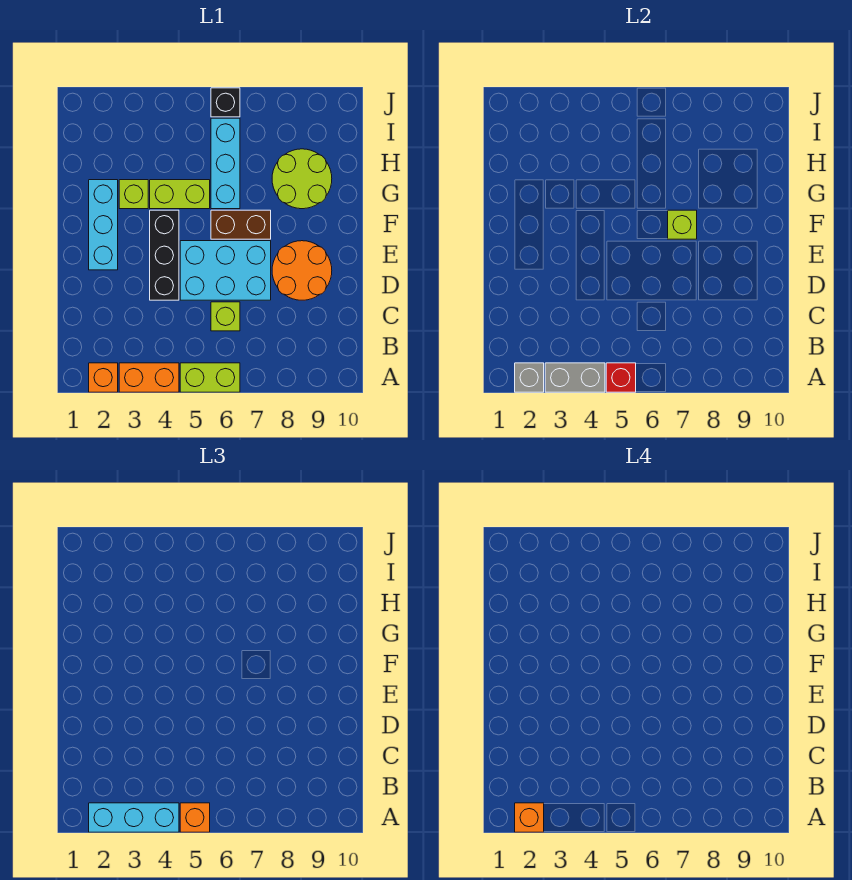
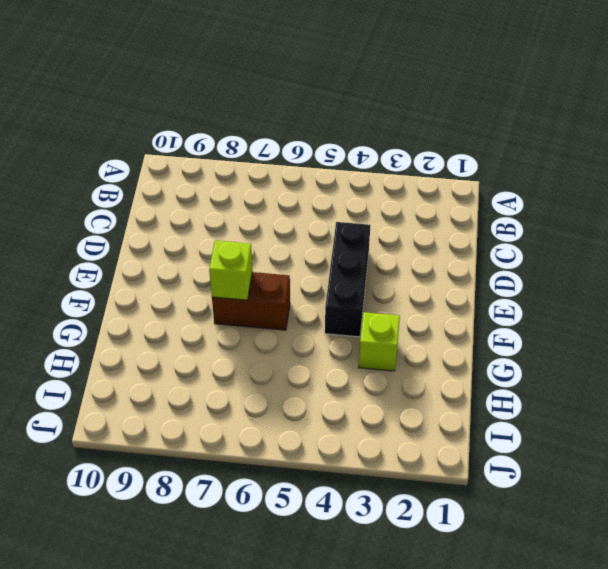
none -> orange 1x1 brick [89,363,118,392]
none -> orange 1x2 brick [119,363,179,392]
none -> lime 1x2 brick [180,363,240,392]

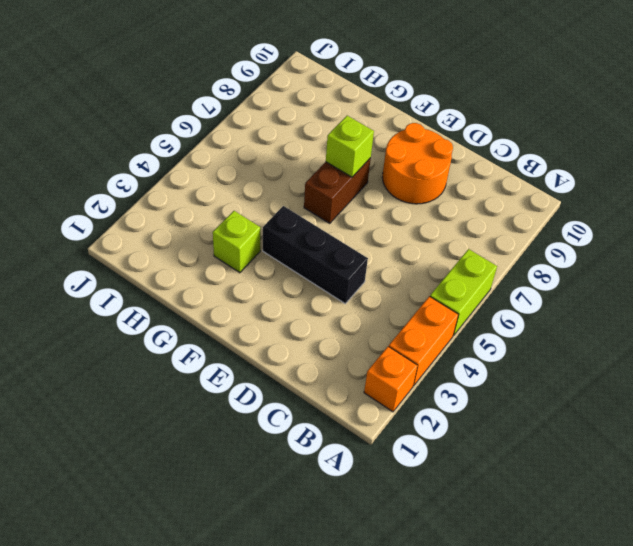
none -> lime 1x1 brick [211,302,240,331]
none -> cyan 2x3 brick [180,241,271,300]
none -> cyan 1x3 brick [89,180,118,270]

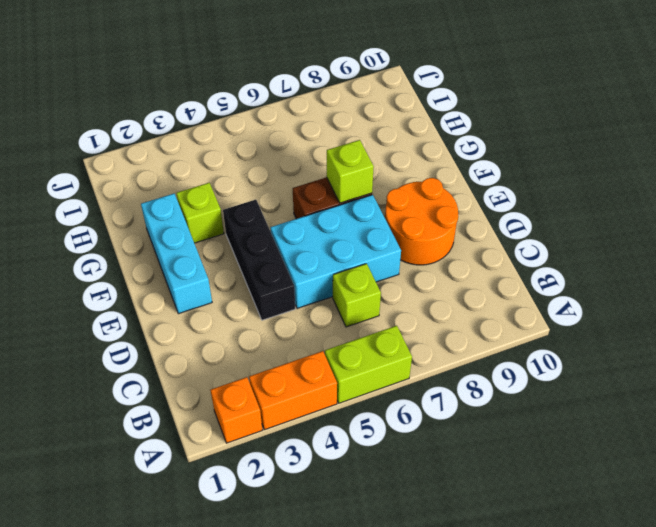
none -> lime 1x2 brick [150,180,210,209]
none -> cyan 1x3 brick [211,118,240,209]
none -> lime 2x2 round brick [272,149,332,209]

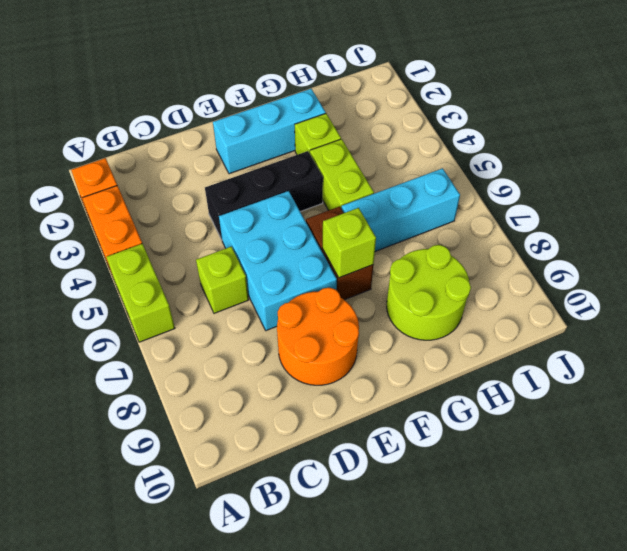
none -> black 1x1 brick [211,88,240,117]
none -> grey 1x1 brick [515,363,544,392]
none -> grey 1x2 brick [545,363,605,392]

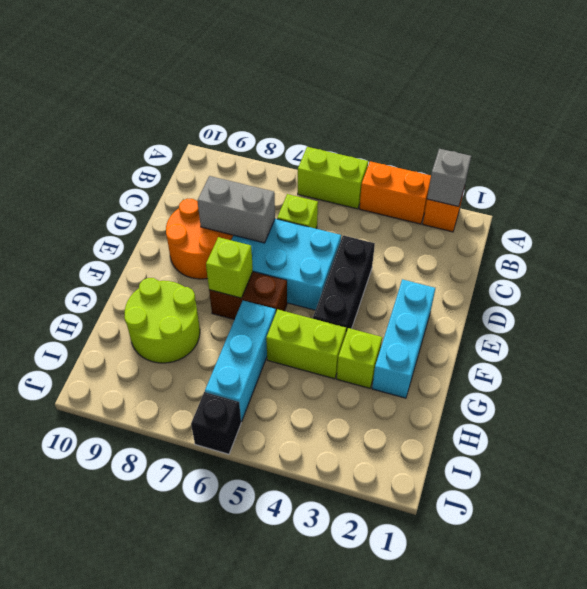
grey 1x2 brick [197,176,275,243] -> grey 1x2 brick moved to [545,363,605,392]
none -> red 1x1 brick [606,363,636,392]
none -> cyan 1x3 brick [89,803,179,832]
none -> orange 1x1 brick [180,803,210,832]

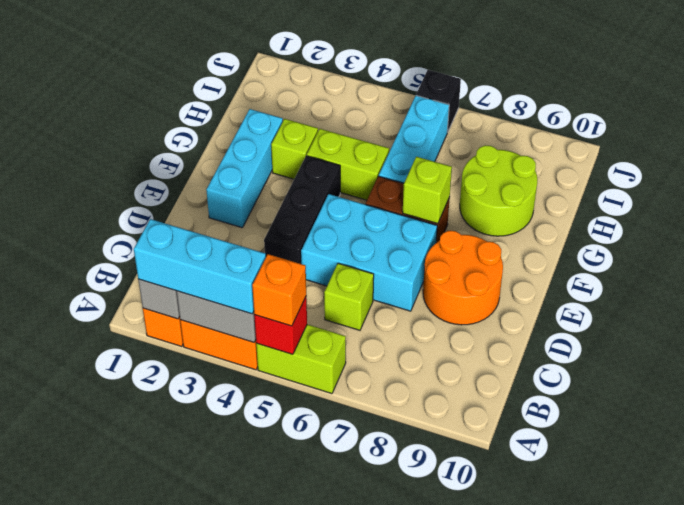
none -> orange 1x1 brick [515,803,544,832]

